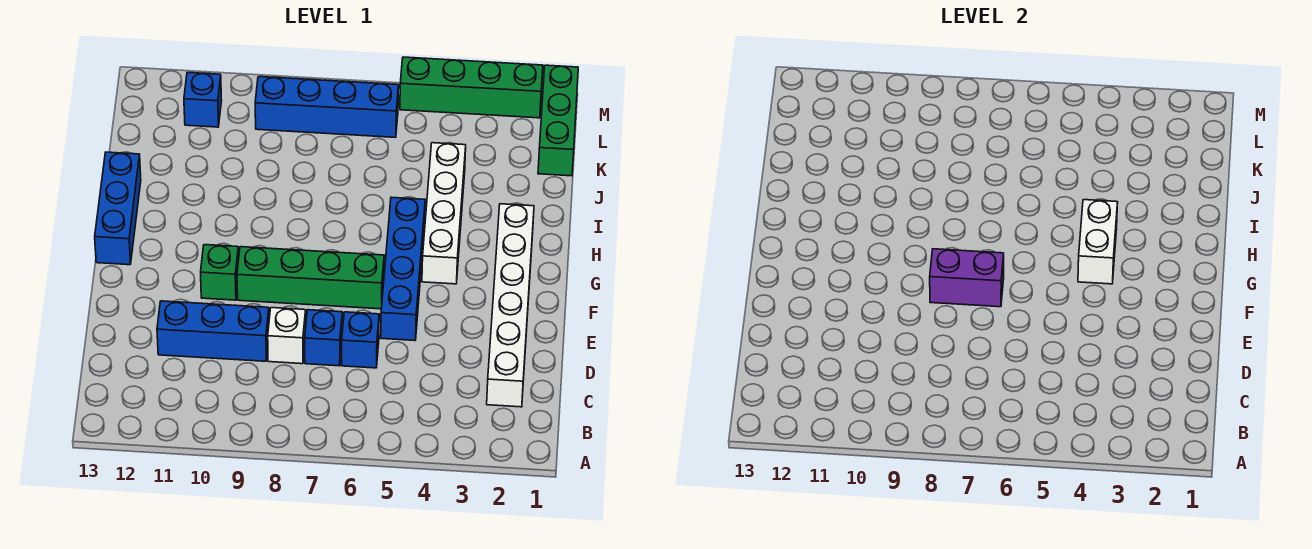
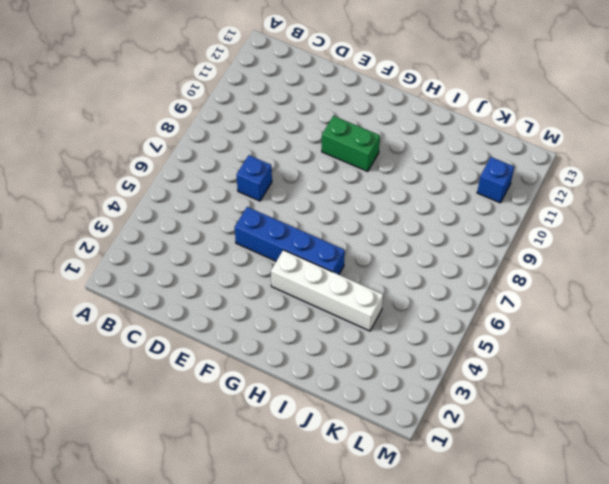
green 1x2 brick [322,116,380,172] -> green 1x1 brick [201,245,239,300]
none -> white 1x6 brick [487,204,534,407]
none -> blue 1x1 brick [342,312,379,368]
none -> white 1x1 brick [268,308,306,364]

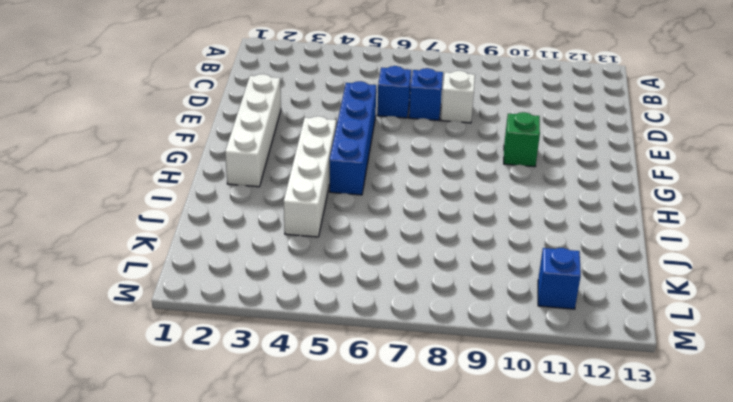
white 1x4 brick [225,74,281,187] -> white 1x6 brick [487,204,534,407]
none -> blue 1x3 brick [157,301,269,361]
none -> green 1x4 brick [237,247,384,309]
none -> blue 1x3 brick [95,152,141,265]

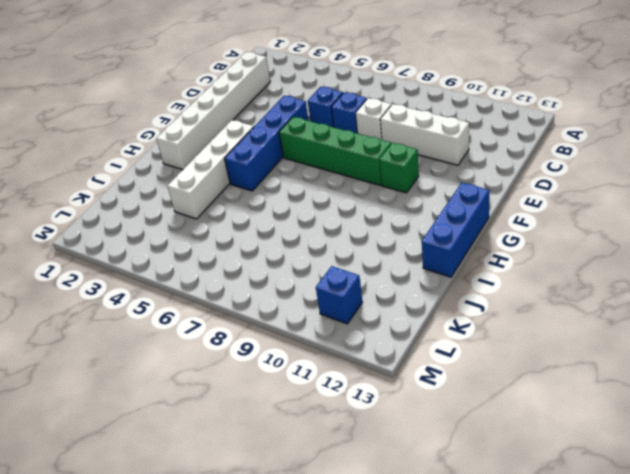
white 1x3 brick [380,104,469,165] -> blue 1x3 brick [157,301,269,361]
none -> green 1x3 brick [538,65,578,176]
none -> blue 1x4 brick [255,77,399,137]
none -> green 1x4 brick [400,57,543,118]

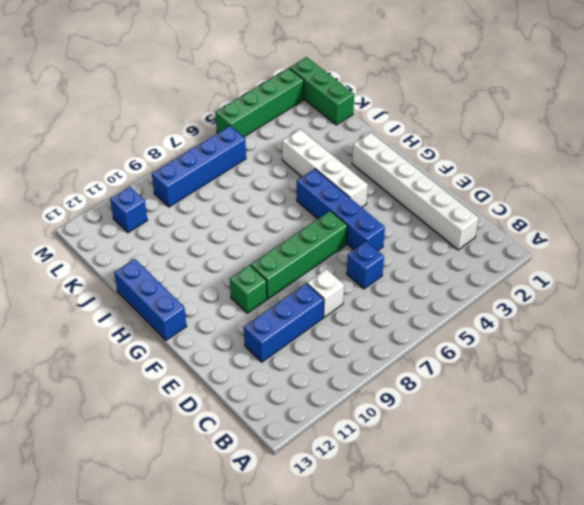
none -> blue 1x1 brick [305,310,342,366]
none -> purple 1x2 brick [930,249,1004,307]
none -> white 1x2 brick [1078,200,1118,284]

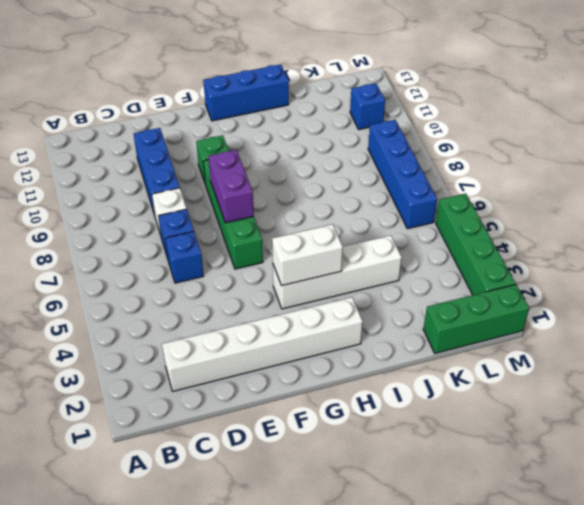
none -> blue 1x4 brick [381,197,425,340]

